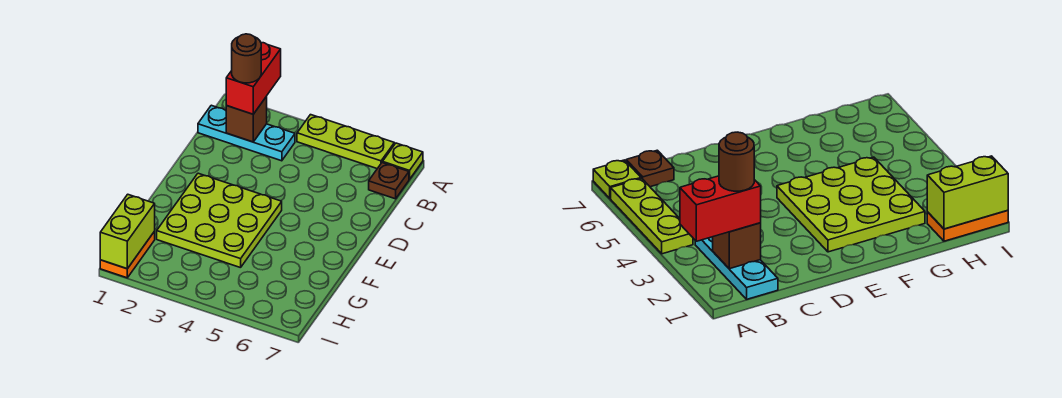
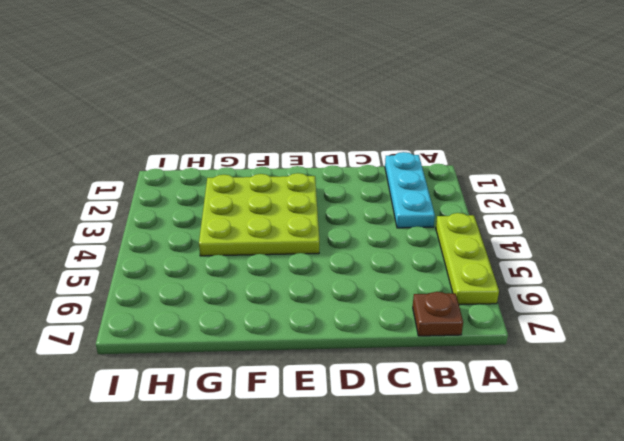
none -> lime 1x1 plate [383,143,423,179]
none -> orange 1x2 plate [100,231,155,278]

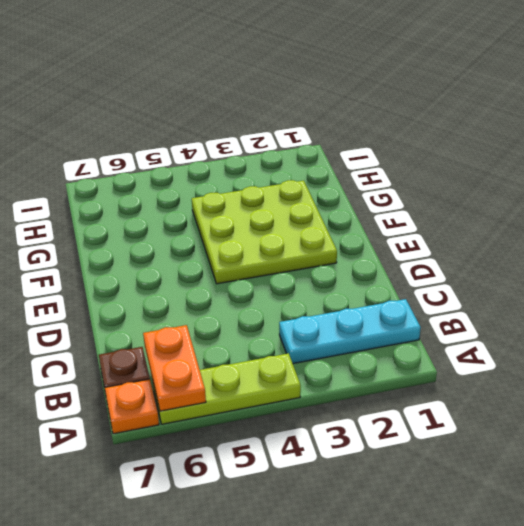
orange 1x2 plate [143,325,206,411] -> orange 1x2 plate moved to [100,231,155,278]
orange 1x1 plate [105,379,159,434] -> lime 1x1 plate [383,143,423,179]
none -> brown 1x1 brick [226,96,267,142]
none -> lime 1x2 brick [100,194,155,269]

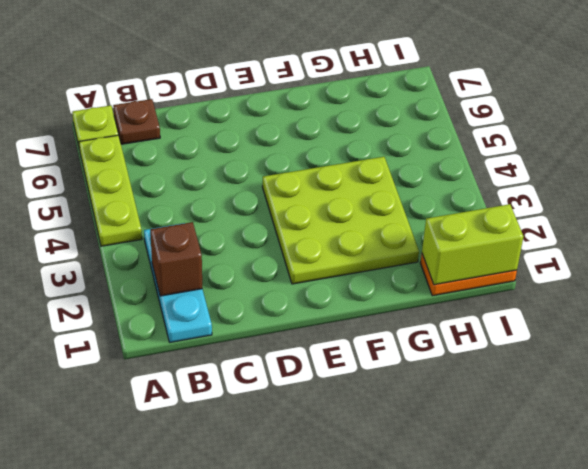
none -> red 1x2 brick [226,43,281,114]
none -> brown 1x1 round brick [232,34,261,83]

